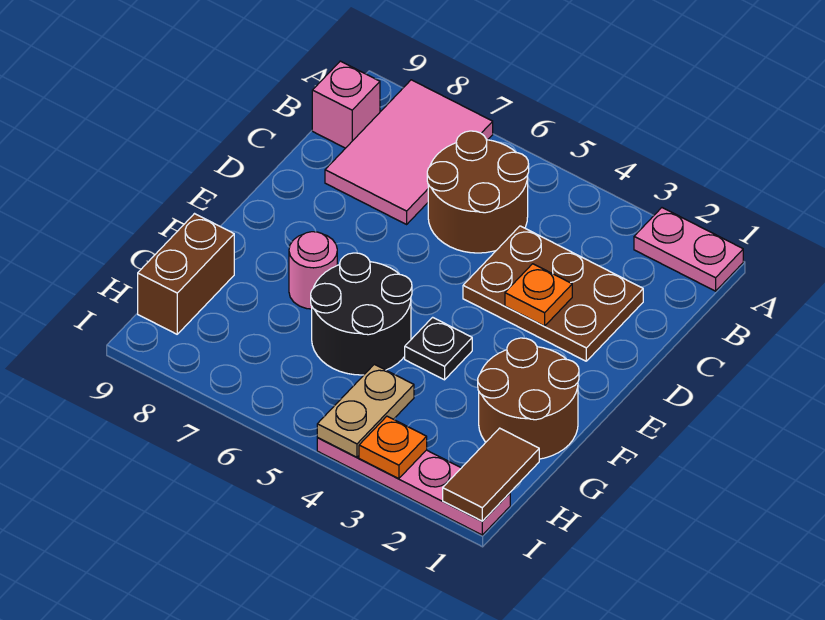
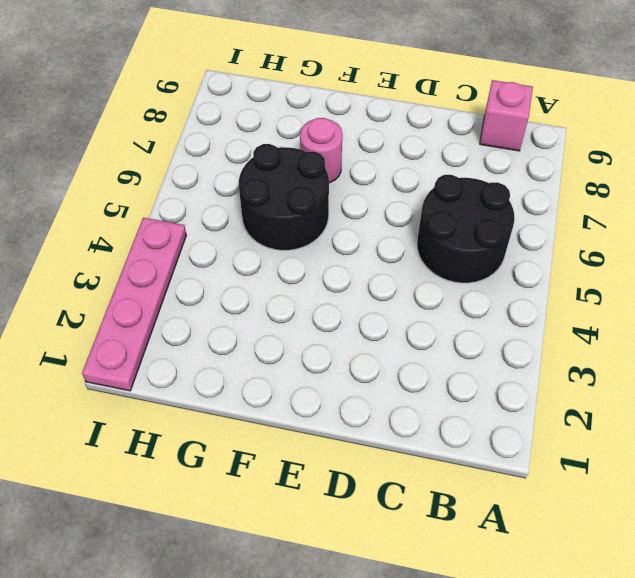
black 2x2 round brick [417,175,515,283] -> brown 2x2 round brick [427,131,529,253]
none -> pink 1x2 plate [634,208,743,291]
none -> pink 2x3 tile [325,80,493,224]
none -> brown 2x3 plate [463,226,643,361]

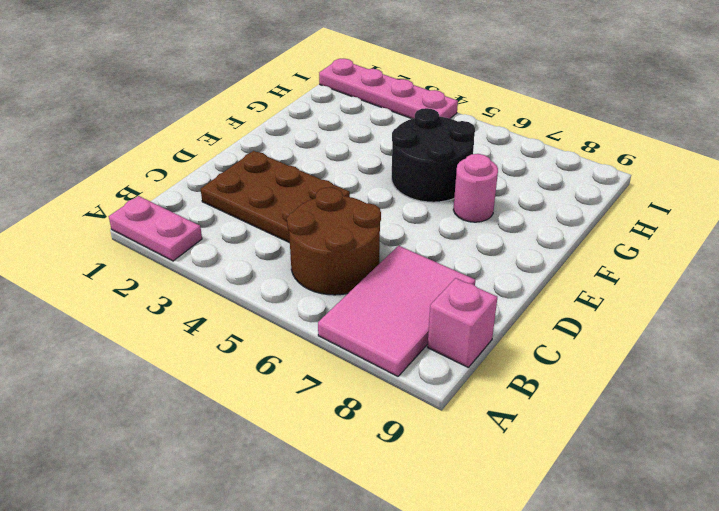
none -> brown 2x2 round brick [478,338,579,459]
none -> black 1x1 plate [405,317,472,380]
none -> brown 1x2 brick [138,214,234,334]

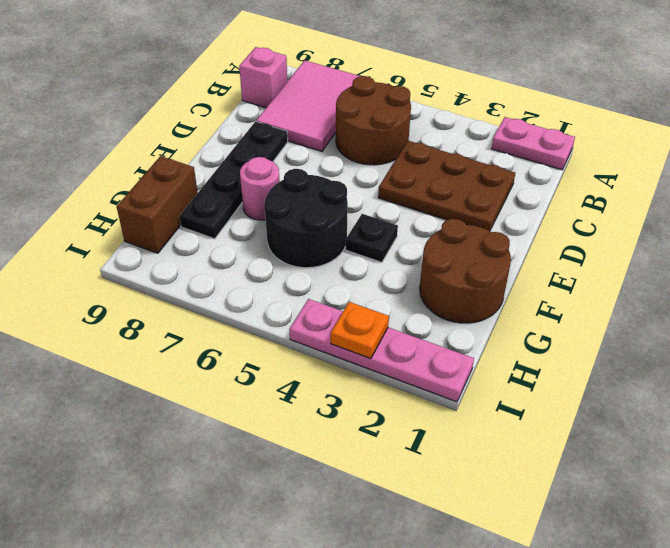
black 1x4 plate [179,121,288,239] -> none
none -> orange 1x1 plate [505,264,572,326]
none -> brown 1x2 tile [443,428,539,521]
none -> tan 1x2 plate [317,364,414,457]

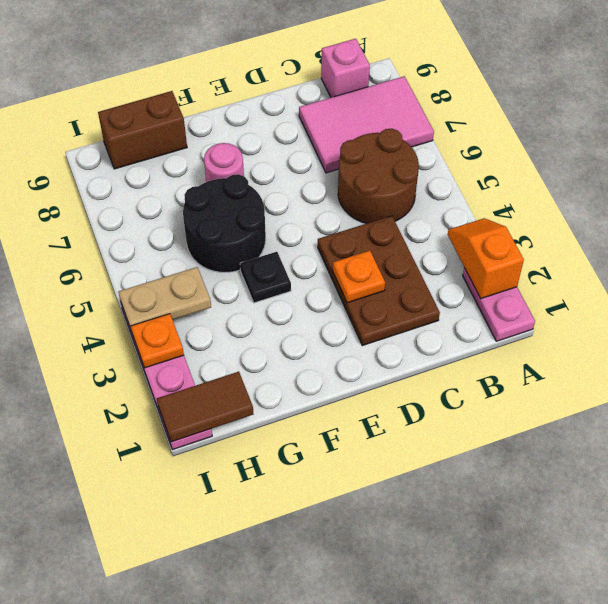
orange 1x2 slope [448,218,524,298] -> none
none -> brown 2x2 round brick [478,338,579,459]

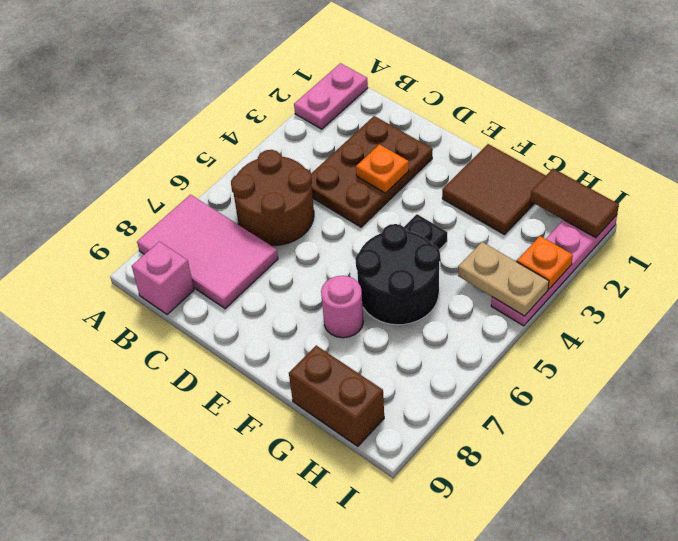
brown 2x2 tile [442,144,546,235] -> brown 2x2 round brick [478,338,579,459]

